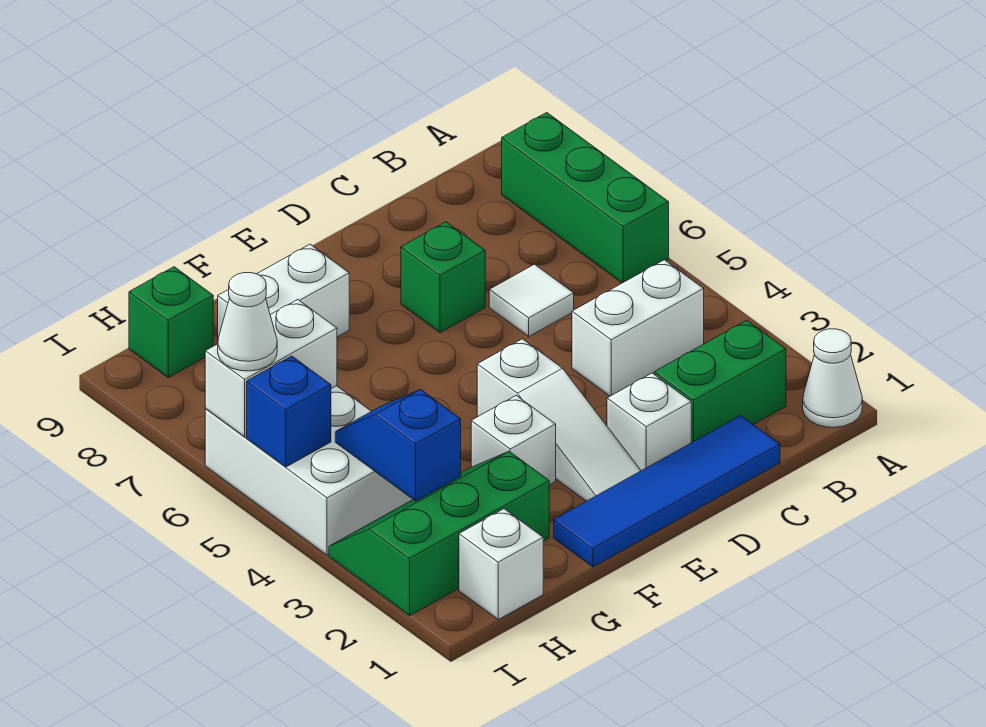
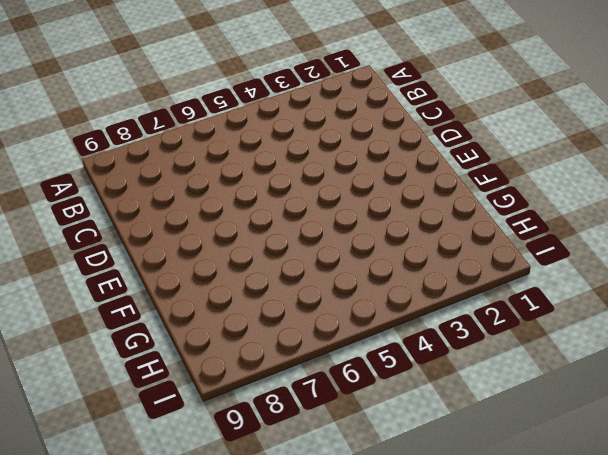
none -> white 1x1 cone [803,329,862,427]
none -> green 1x3 brick [502,112,669,283]
none -> green 1x2 brick [654,320,786,443]

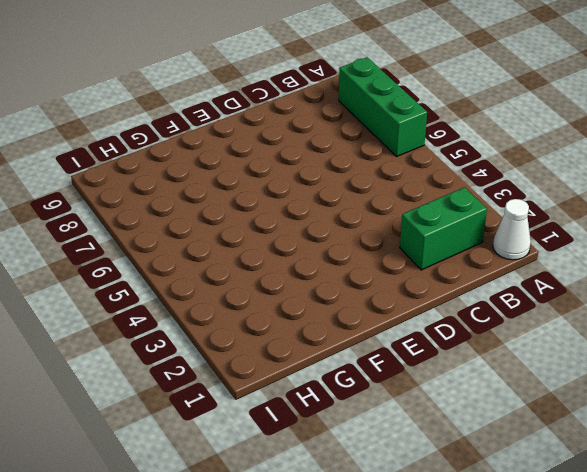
none -> white 1x2 brick [572,260,704,396]
none -> blue 1x4 tile [554,416,780,567]
none -> white 1x1 tile [489,264,574,336]

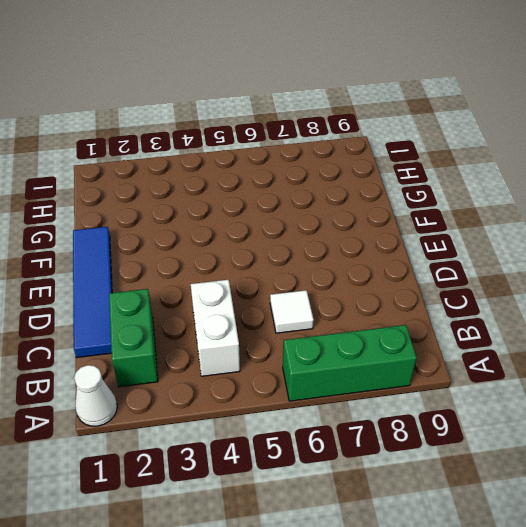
none -> white 1x1 brick [607,373,691,471]
none -> green 1x1 brick [401,222,485,333]
none -> white 1x3 slope [477,339,641,501]

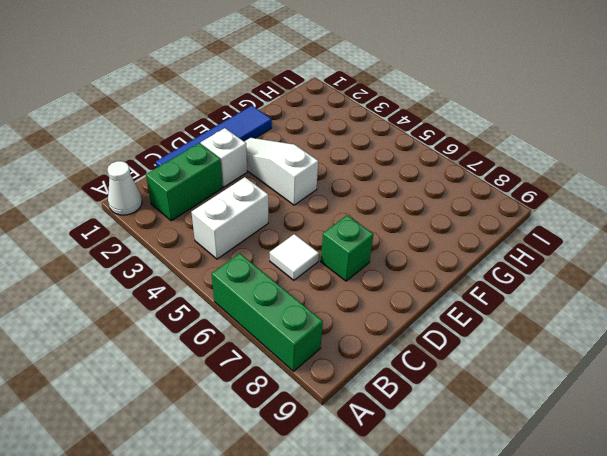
none -> white 1x1 brick [471,396,556,485]
none -> white 1x2 brick [218,244,349,338]
none -> green 2x3 slope [329,451,549,616]

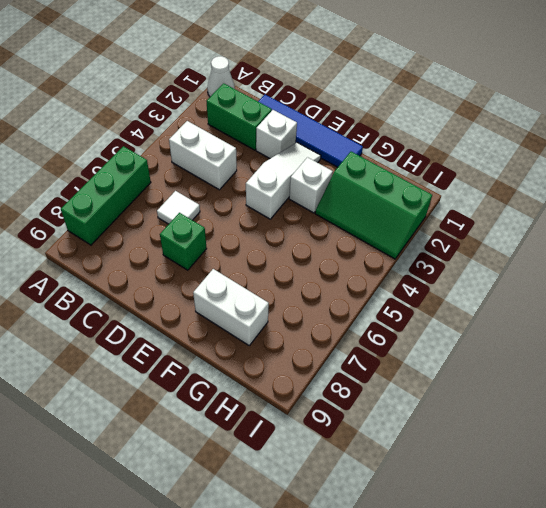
none -> white 1x1 brick [459,509,543,619]
none -> white 2x3 brick [205,386,413,555]
none -> green 1x1 brick [129,267,213,378]

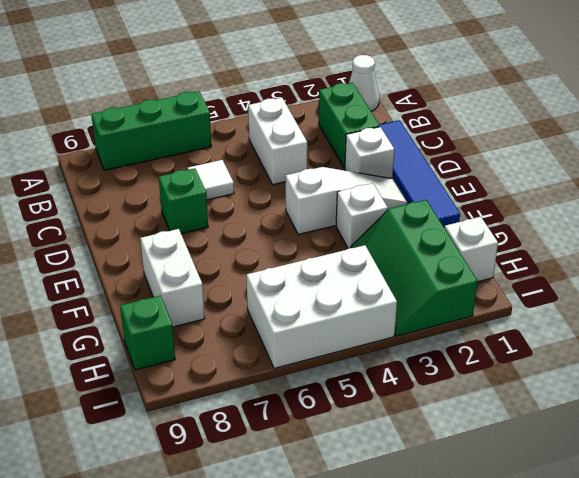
none -> blue 1x2 slope [335,390,461,501]
none -> white 1x2 brick [205,300,337,437]
none -> blue 1x1 brick [247,356,331,467]

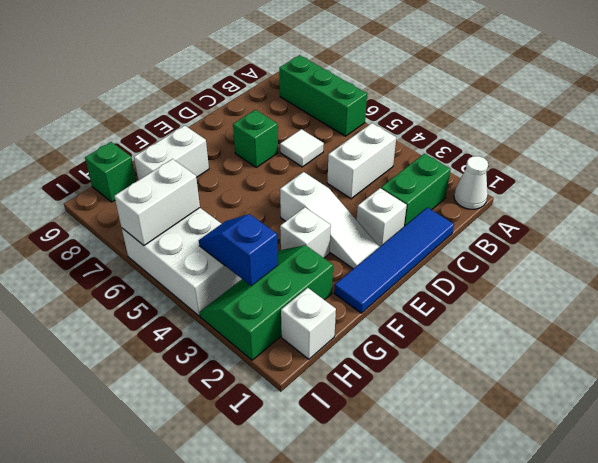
none -> blue 1x1 brick [247,356,331,467]
none -> white 1x1 cone [218,273,277,371]

